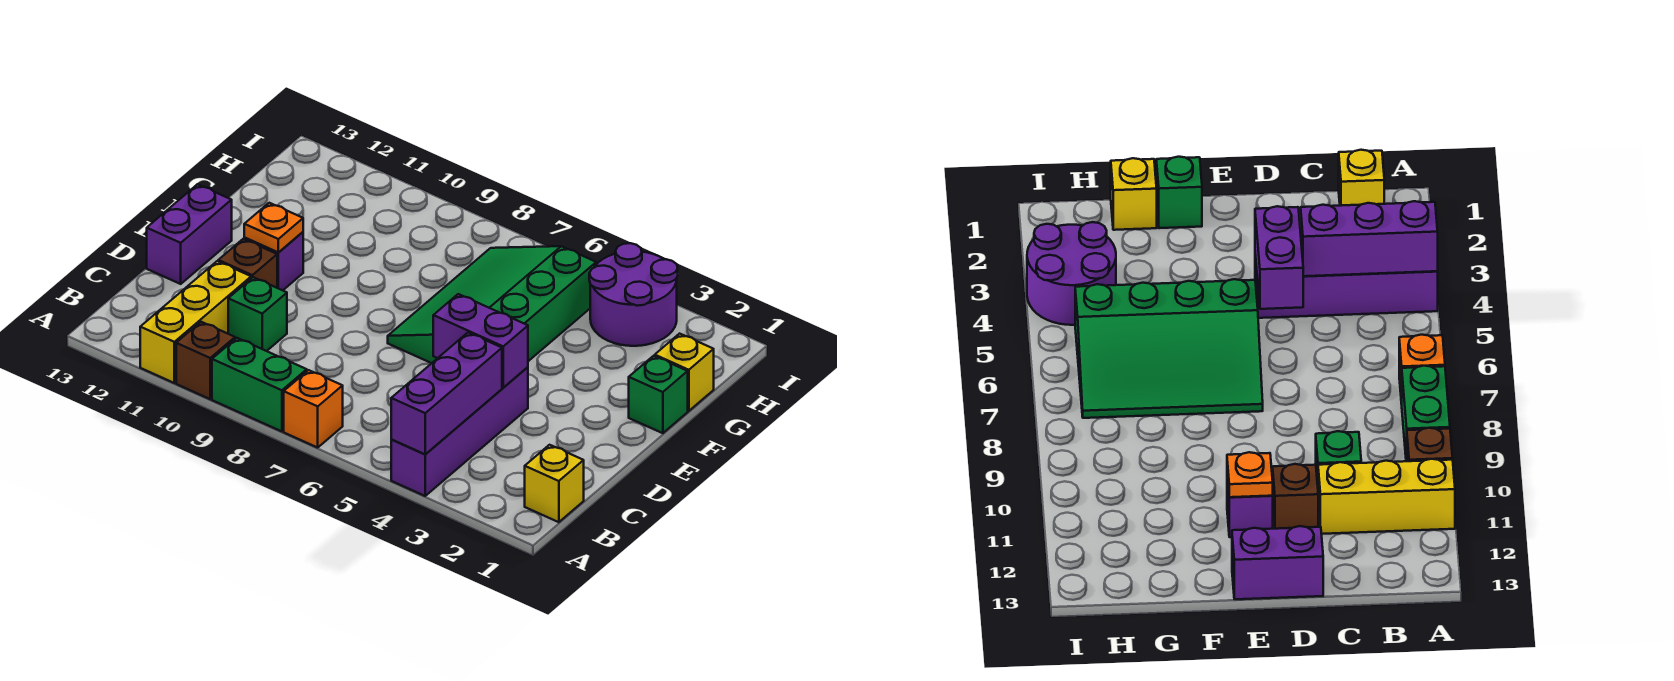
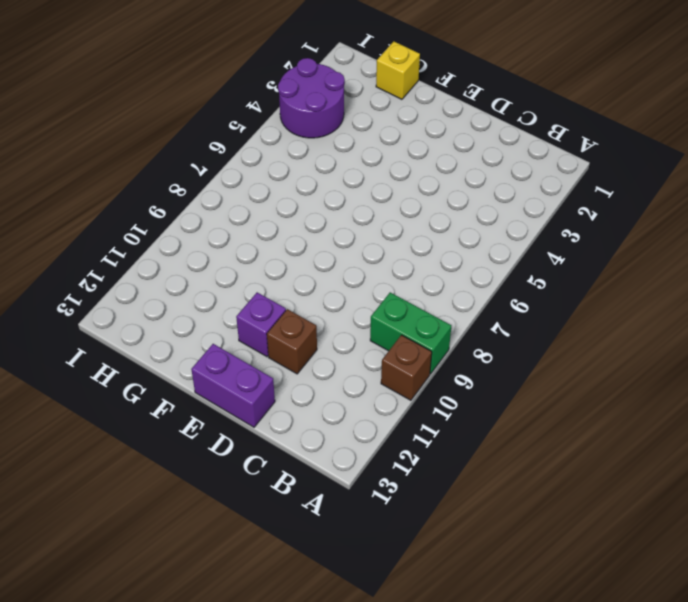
green 1x2 brick [370,292,451,374] -> green 1x2 brick turned to [212,338,307,431]
none -> purple 1x4 brick [391,367,528,496]
none -> orange 1x1 brick [284,370,343,448]
none -> yellow 1x3 brick [140,261,251,383]

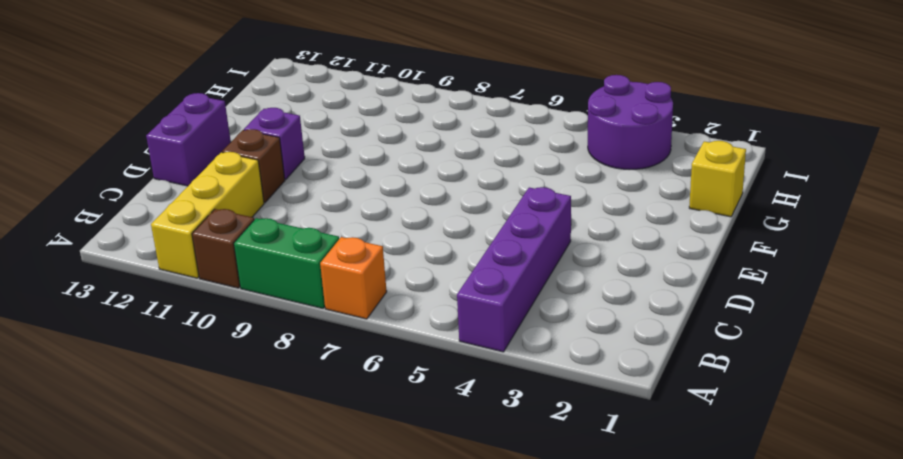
none -> yellow 1x1 brick [525,445,584,522]
none -> green 1x1 brick [228,277,287,351]
none -> green 3x4 slope [388,246,596,363]

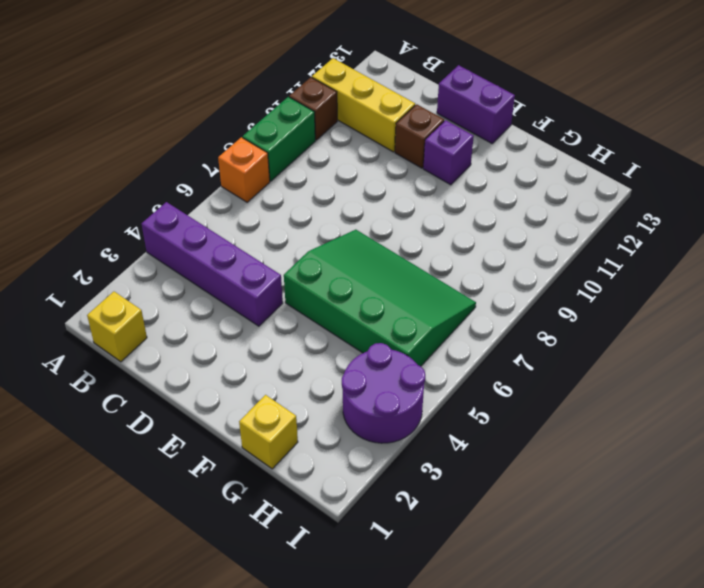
none -> green 1x1 brick [228,277,287,351]
none -> green 1x1 brick [629,356,688,433]
none -> purple 1x3 brick [391,333,502,454]

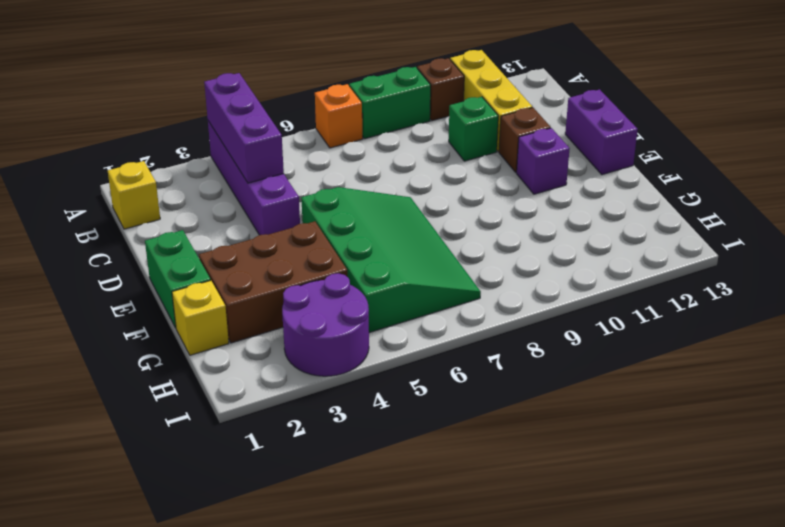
green 1x2 brick [145,230,211,328] -> green 1x1 brick [629,356,688,433]
brown 2x3 brick [199,221,347,343] -> none
none -> purple 1x2 brick [433,294,528,388]
none -> orange 1x1 plate [244,203,303,252]

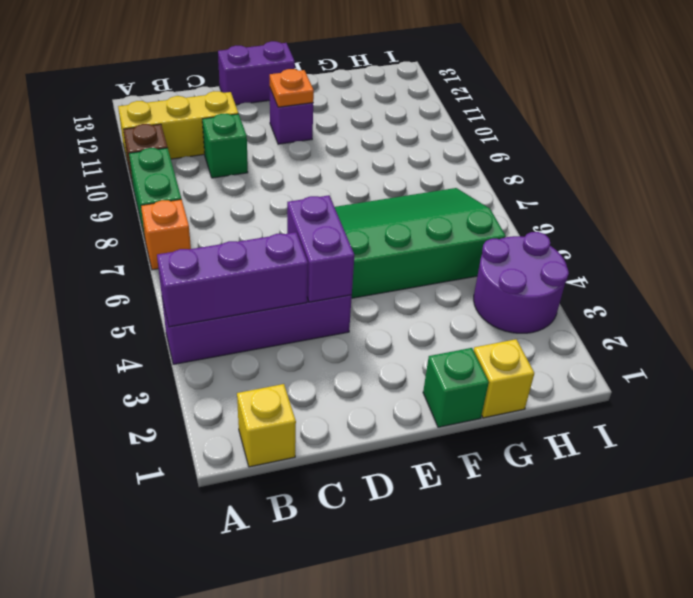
none -> brown 1x1 brick [218,239,277,288]

